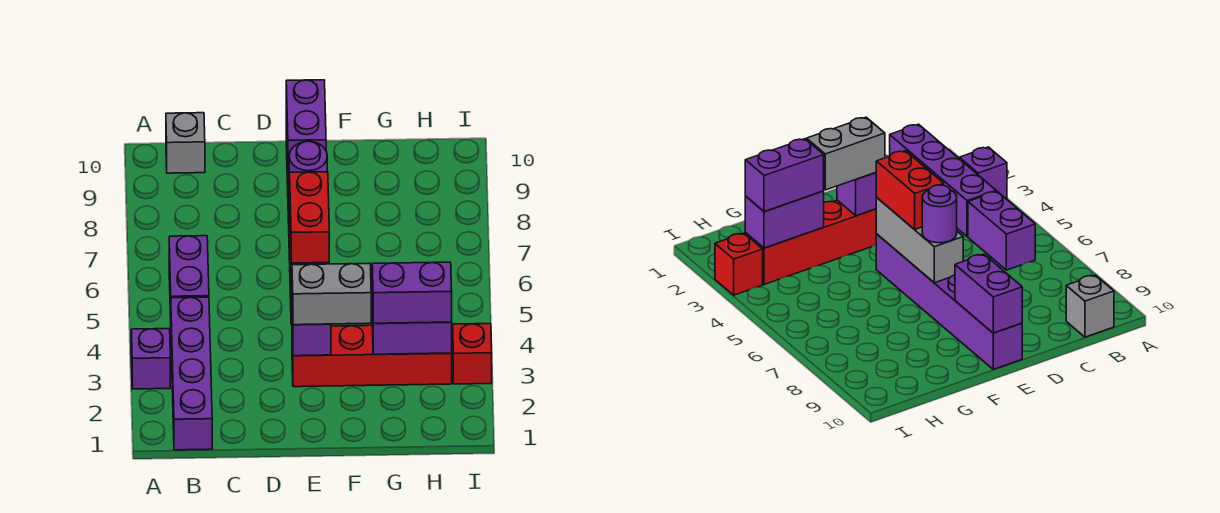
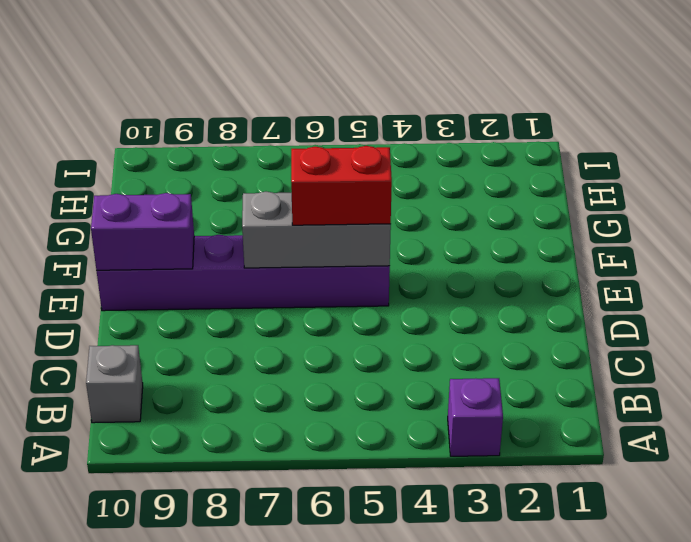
none -> purple 1x4 brick [171,297,212,450]
none -> purple 1x2 brick [169,236,209,317]
none -> red 1x4 brick [292,325,452,387]

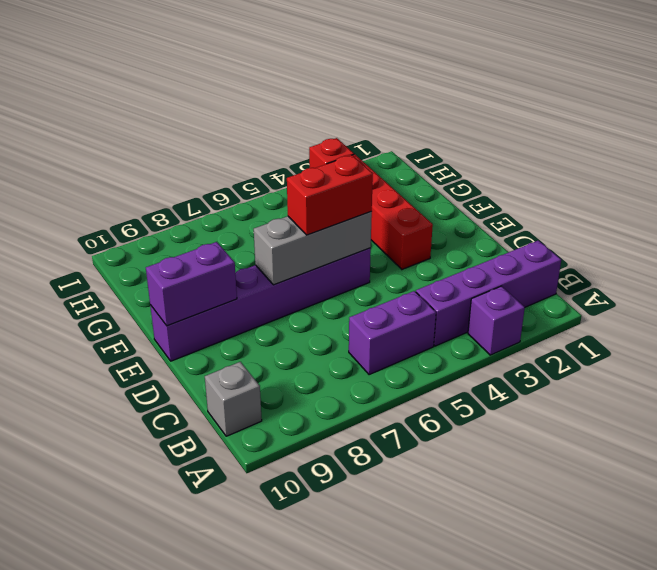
none -> purple 1x1 brick [292,311,331,356]
none -> purple 1x2 brick [372,299,452,354]
none -> grey 1x2 brick [292,263,371,325]

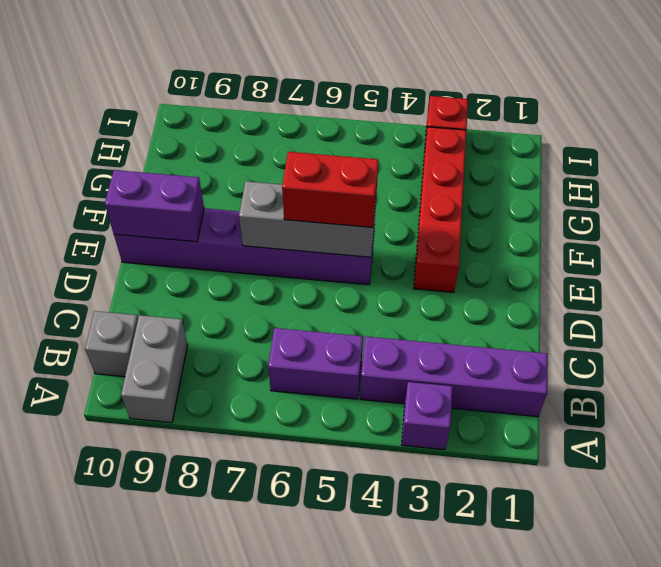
grey 1x2 brick [121,315,188,423] -> grey 1x2 brick moved to [292,263,371,325]
none -> purple 1x1 brick [292,311,331,356]
none -> purple 1x2 brick [372,299,452,354]
none -> purple 1x1 round brick [289,141,327,188]

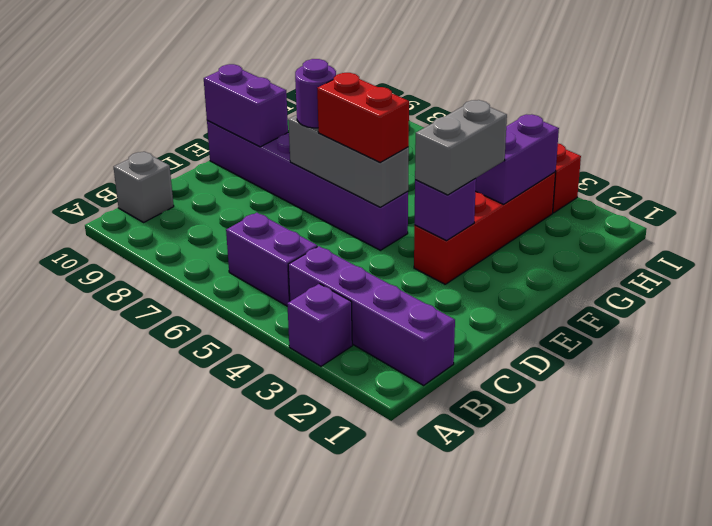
none -> purple 1x2 brick [372,262,452,323]

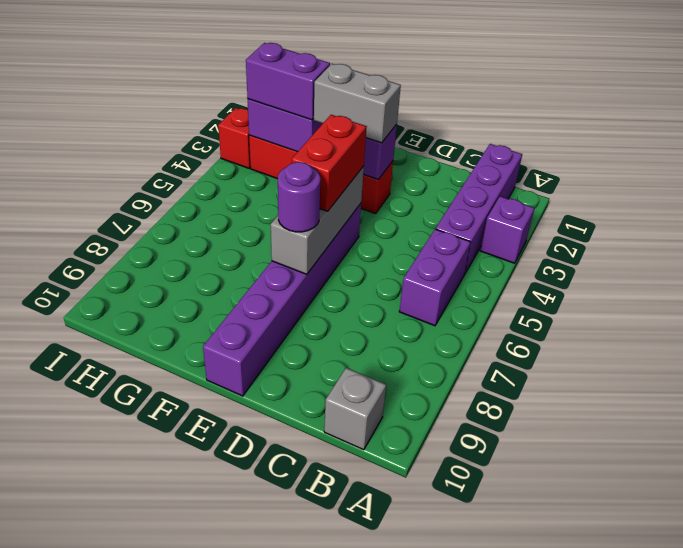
none -> purple 1x2 brick [286,80,326,171]

